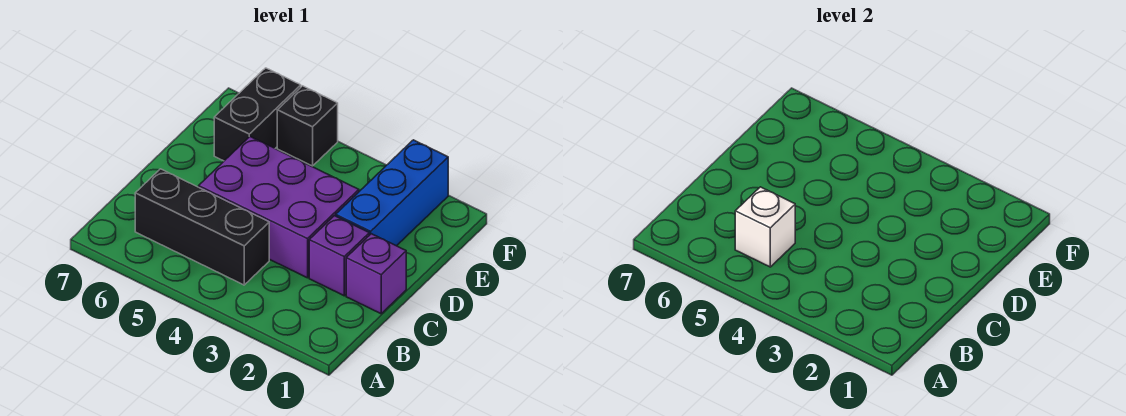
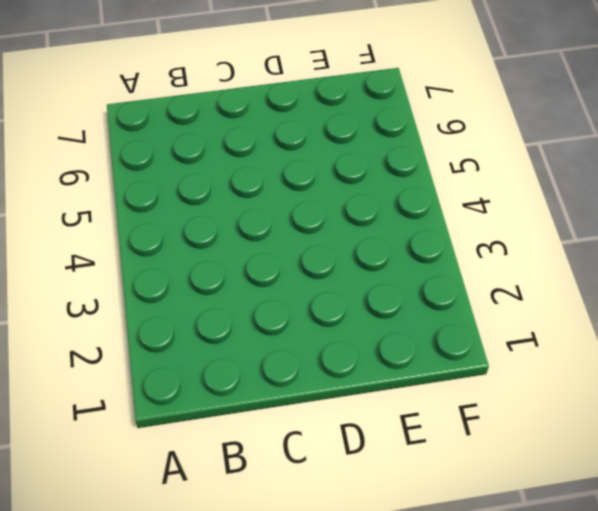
none -> black 1x3 brick [135,169,269,285]
none -> purple 1x1 brick [346,234,406,314]

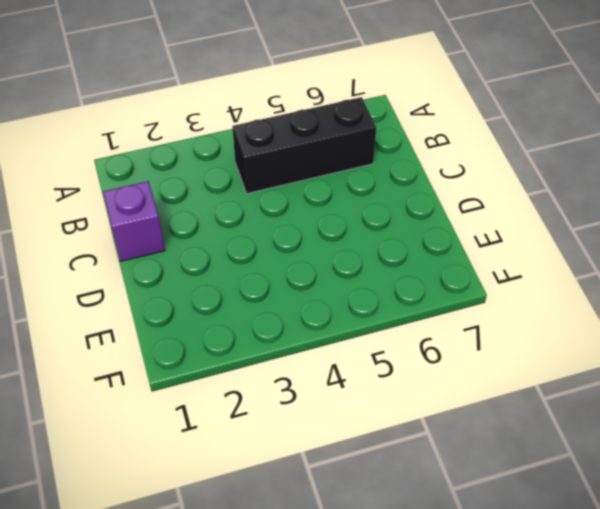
none -> purple 1x1 brick [309,216,369,296]
none -> purple 2x3 brick [199,137,359,278]

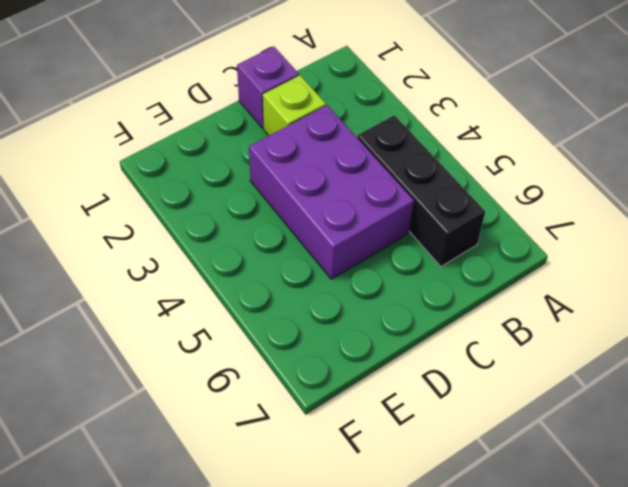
lime 1x1 brick [263,75,326,136] -> purple 1x1 brick [309,216,369,296]
none -> blue 1x3 brick [336,140,448,246]
none -> black 1x2 brick [214,68,301,161]

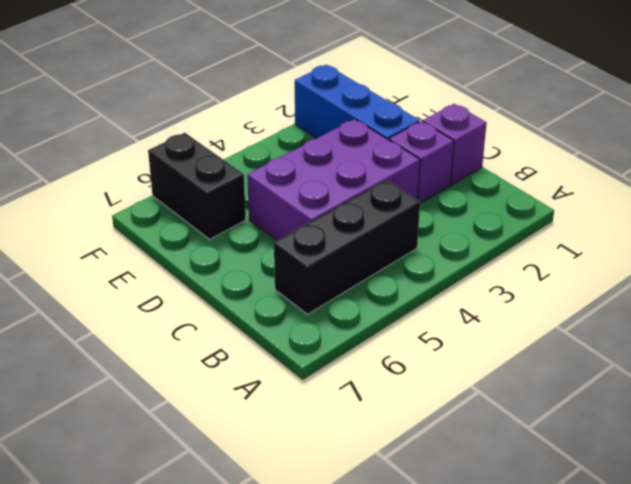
none -> black 1x1 brick [277,86,338,166]
none -> white 1x1 brick [735,187,795,267]

